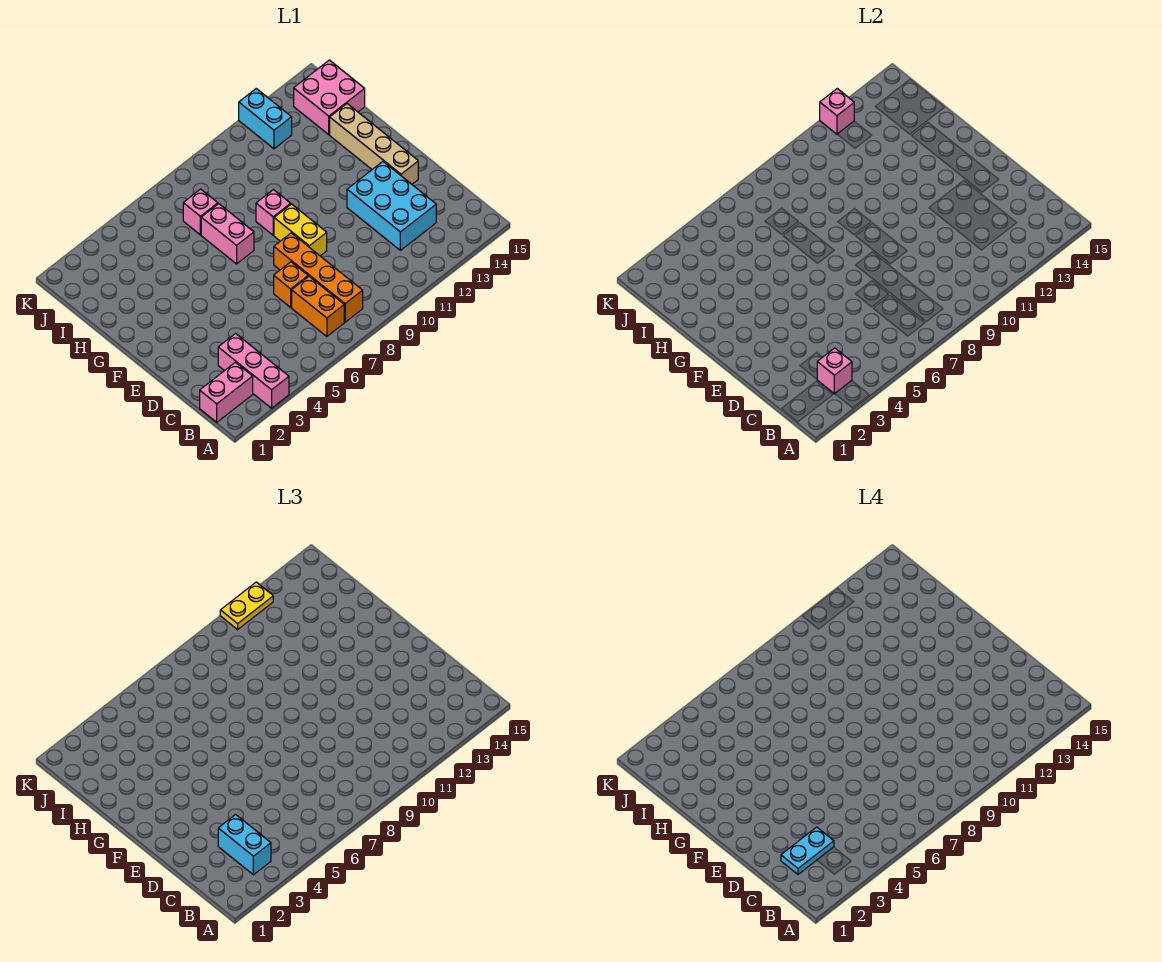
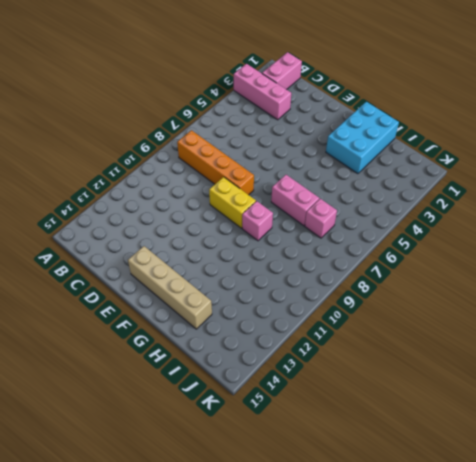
cyan 2x3 brick [326,102,399,174] -> cyan 2x3 brick turned to [347,162,436,250]
none -> orange 1x2 brick [292,276,344,337]
none -> orange 1x1 brick [274,262,308,307]
none -> pink 2x2 brick [294,60,365,135]

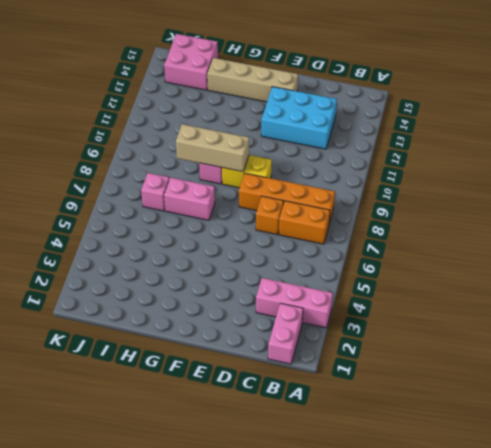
tan 1x3 brick [176,124,249,172] -> none
none -> cyan 1x2 brick [239,89,292,149]
none -> pink 1x1 brick [817,348,852,394]
none -> pink 1x1 brick [820,89,854,134]

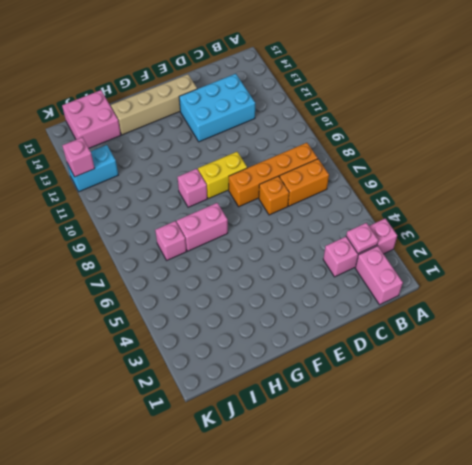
pink 1x1 plate [346,223,378,254] -> pink 1x1 brick [817,348,852,394]
none -> cyan 1x2 brick [218,814,271,875]
none -> yellow 1x2 plate [220,582,273,629]
none -> cyan 1x2 plate [781,827,834,874]

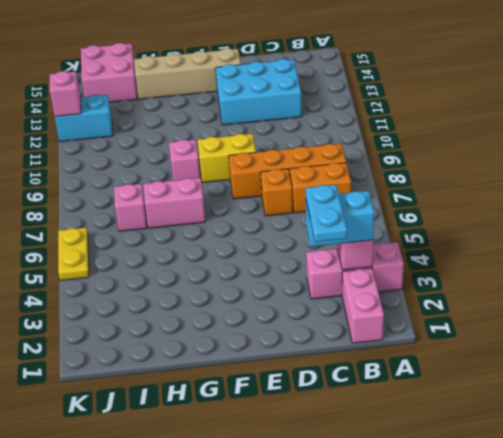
yellow 1x2 plate [58,228,89,281] -> yellow 1x2 plate moved to [220,582,273,629]

